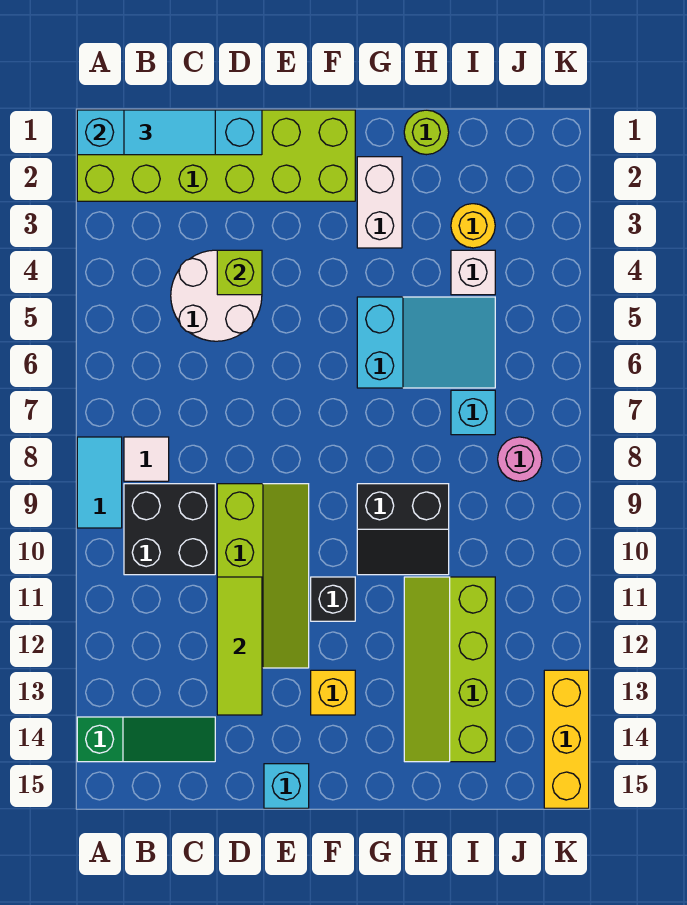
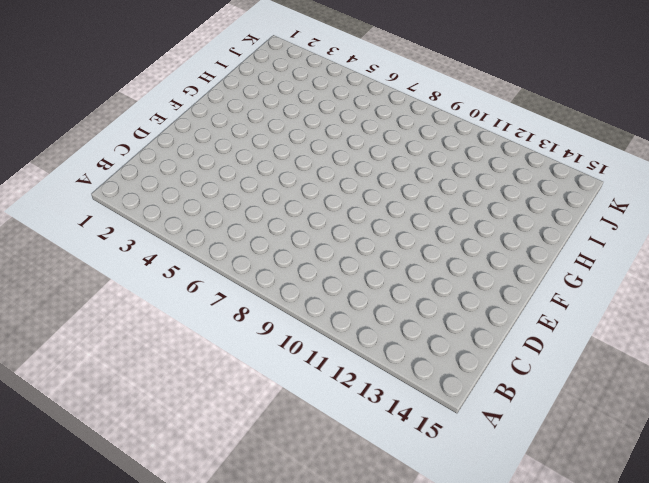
none -> lime 2x6 brick [77,110,355,201]
none -> cyan 1x2 tile [77,437,122,528]
none -> green 1x3 slope [77,717,215,762]

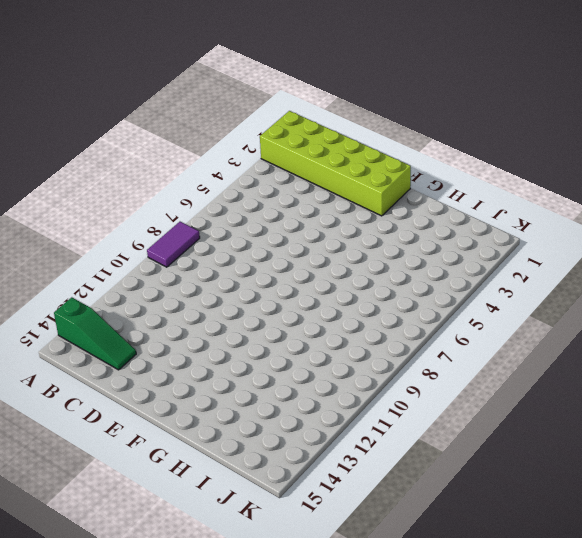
purple 1x2 tile [147,222,200,267] -> cyan 1x2 tile [77,437,122,528]
none -> white 1x1 tile [124,437,169,481]
none -> black 2x2 brick [124,484,215,575]
none -> white 2x2 round brick [171,250,262,341]

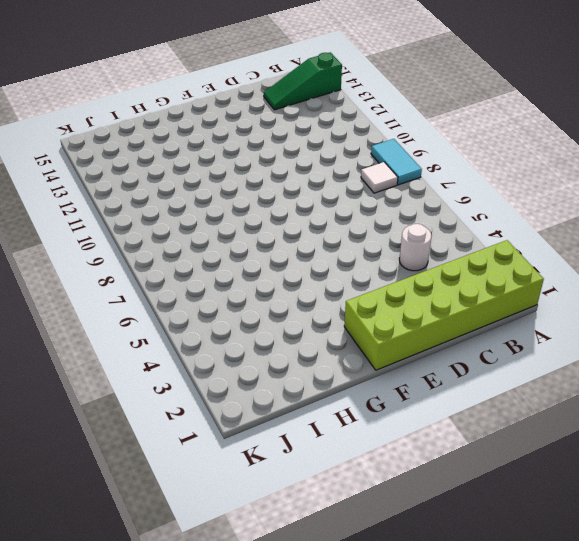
white 1x1 round brick [399,224,431,271] -> white 2x2 round brick [171,250,262,341]
none -> black 2x2 brick [124,484,215,575]
none -> lime 2x4 slope [217,484,309,668]
none -> cyan 1x1 brick [264,764,309,808]

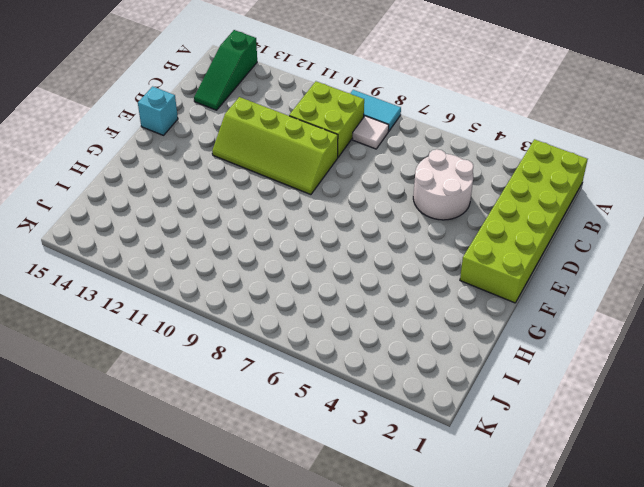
lime 2x2 brick [289,81,364,157] -> black 2x2 brick [124,484,215,575]
none -> black 1x1 brick [311,577,355,621]
none -> yellow 1x1 brick [311,670,355,715]
none -> white 1x2 brick [357,157,402,248]

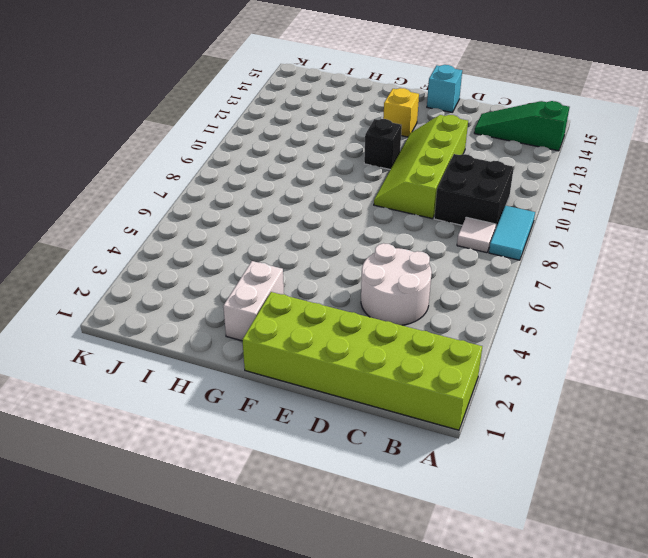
none -> cyan 2x3 slope [357,297,495,388]
none -> black 2x2 slope [357,484,449,575]
none -> lime 1x1 round brick [404,110,449,155]

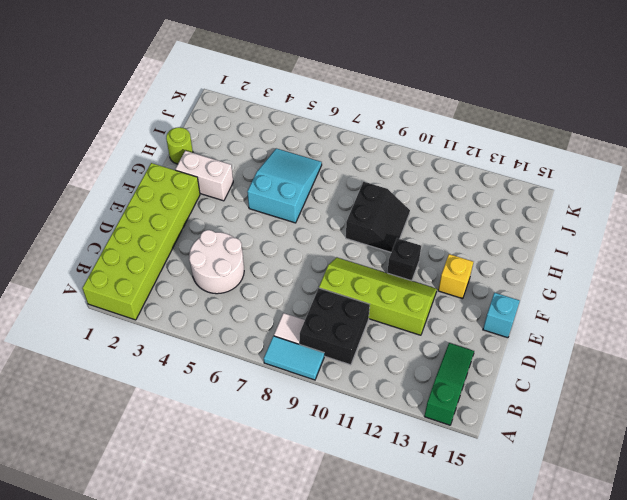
none -> lime 2x4 slope [404,577,495,762]
none -> yellow 1x1 round brick [451,204,495,248]
none -> white 1x1 brick [451,250,495,295]

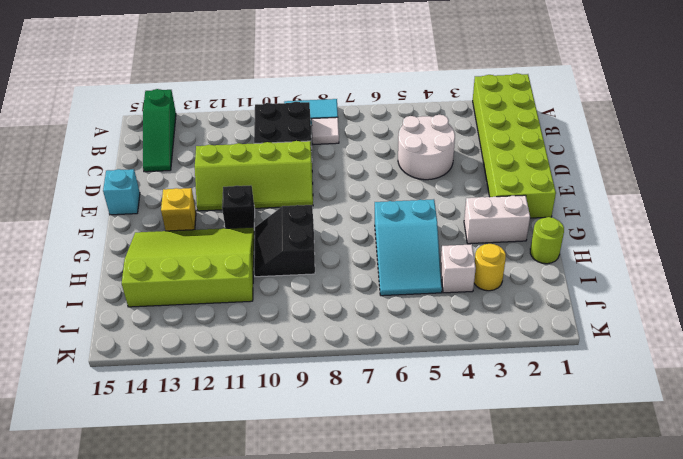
lime 3x4 slope [122,227,254,307] -> lime 2x4 slope [404,577,495,762]
none -> cyan 1x1 brick [451,390,495,435]
none -> pink 1x1 round brick [498,437,542,481]
none -> yellow 1x3 brick [544,670,589,808]

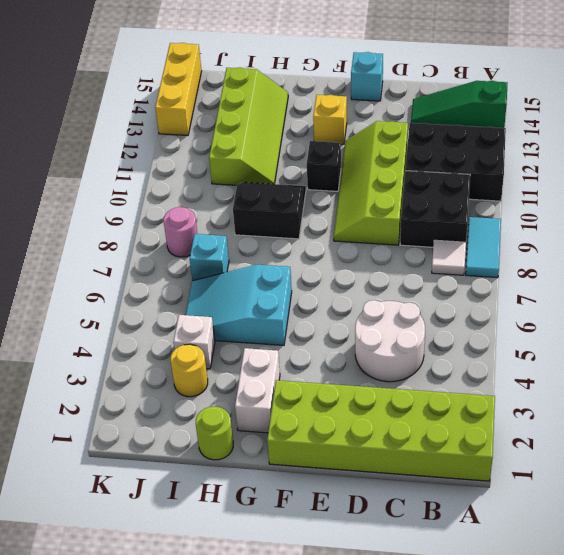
black 2x3 brick [405,123,506,201] -> none
none -> cyan 1x4 brick [77,110,262,155]
none -> lime 1x1 brick [217,250,262,295]
none -> lime 1x3 tile [217,577,262,715]

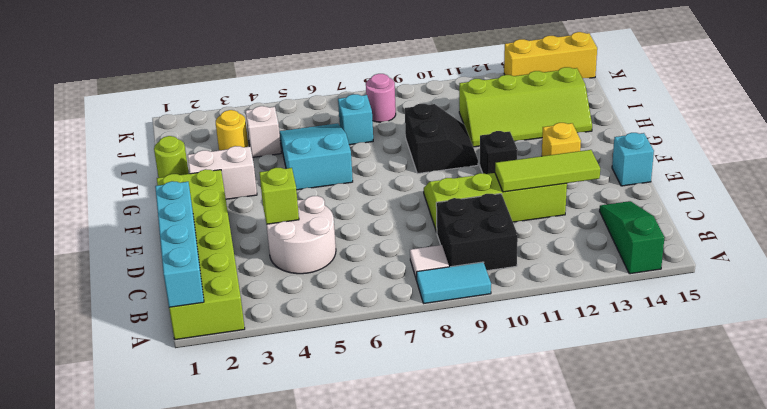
none -> cyan 1x2 tile [124,110,215,155]

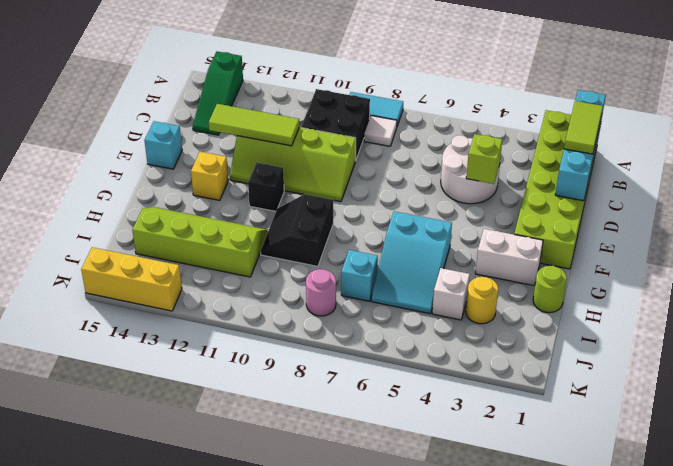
lime 1x2 tile [564,101,603,154] -> cyan 1x2 tile [124,110,215,155]

